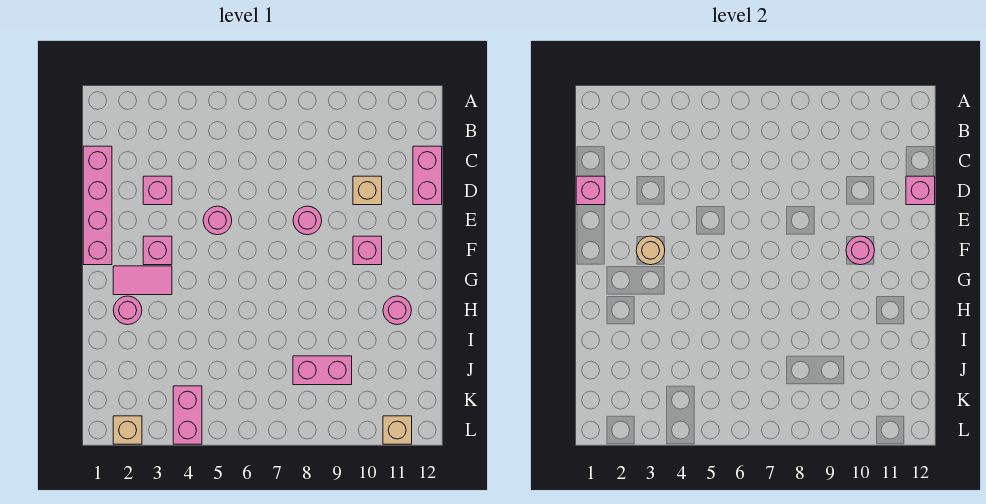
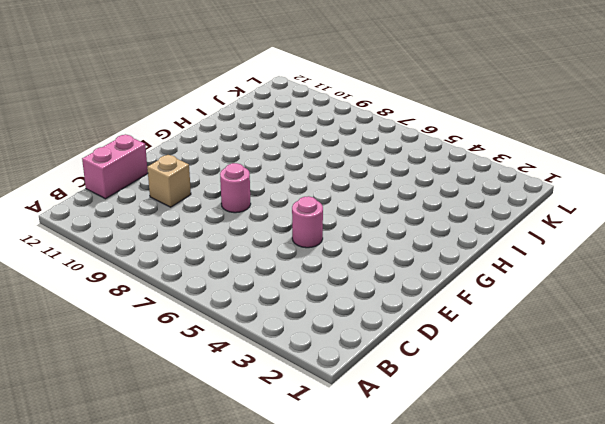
none -> pink 1x4 brick [83,146,112,265]
none -> pink 1x1 brick [143,176,172,205]
none -> pink 1x1 brick [143,236,172,265]

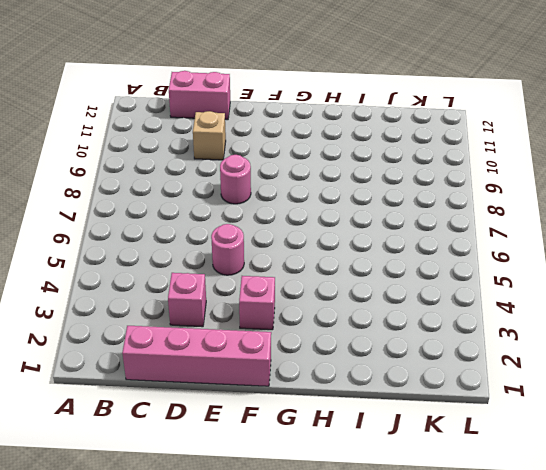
none -> pink 1x1 brick [353,236,382,265]
none -> pink 1x2 tile [113,266,172,295]
none -> pink 1x1 round brick [113,296,142,325]

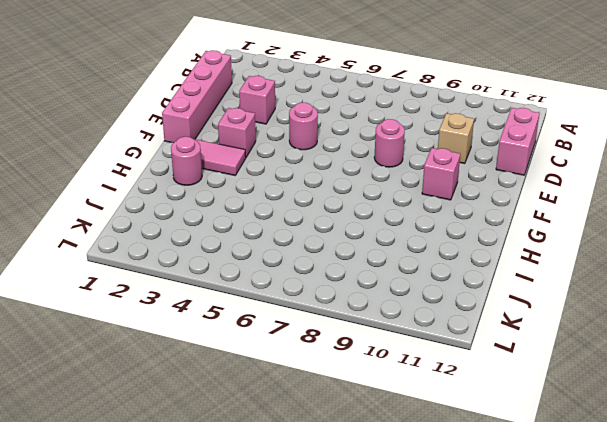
none -> pink 1x1 round brick [383,296,412,325]
none -> pink 1x2 brick [293,356,352,385]
none -> pink 1x2 brick [173,386,202,444]

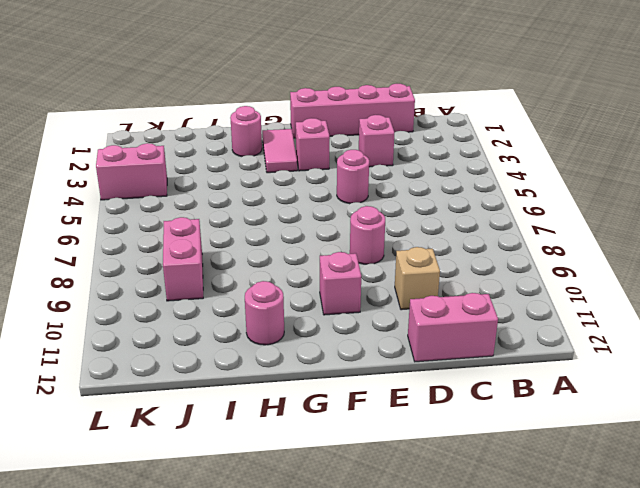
none -> tan 1x1 brick [113,416,142,444]
none -> tan 1x1 brick [383,416,412,444]
none -> pink 1x1 brick [576,176,605,205]

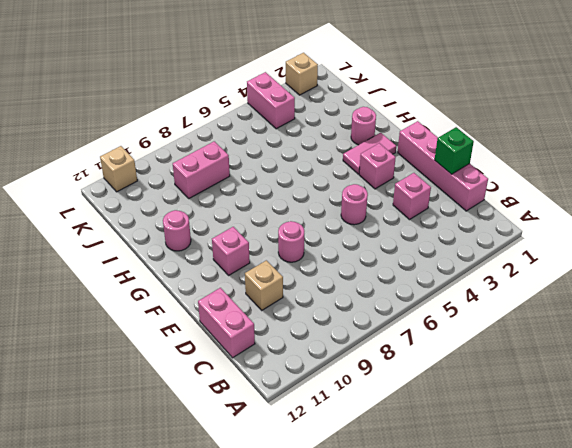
green 1x1 brick [435,127,474,174] -> pink 1x1 brick [576,176,605,205]
none -> pink 1x1 brick [906,176,935,205]
none -> tan 1x1 round brick [636,236,665,265]
none -> pink 1x1 round brick [846,236,875,265]

